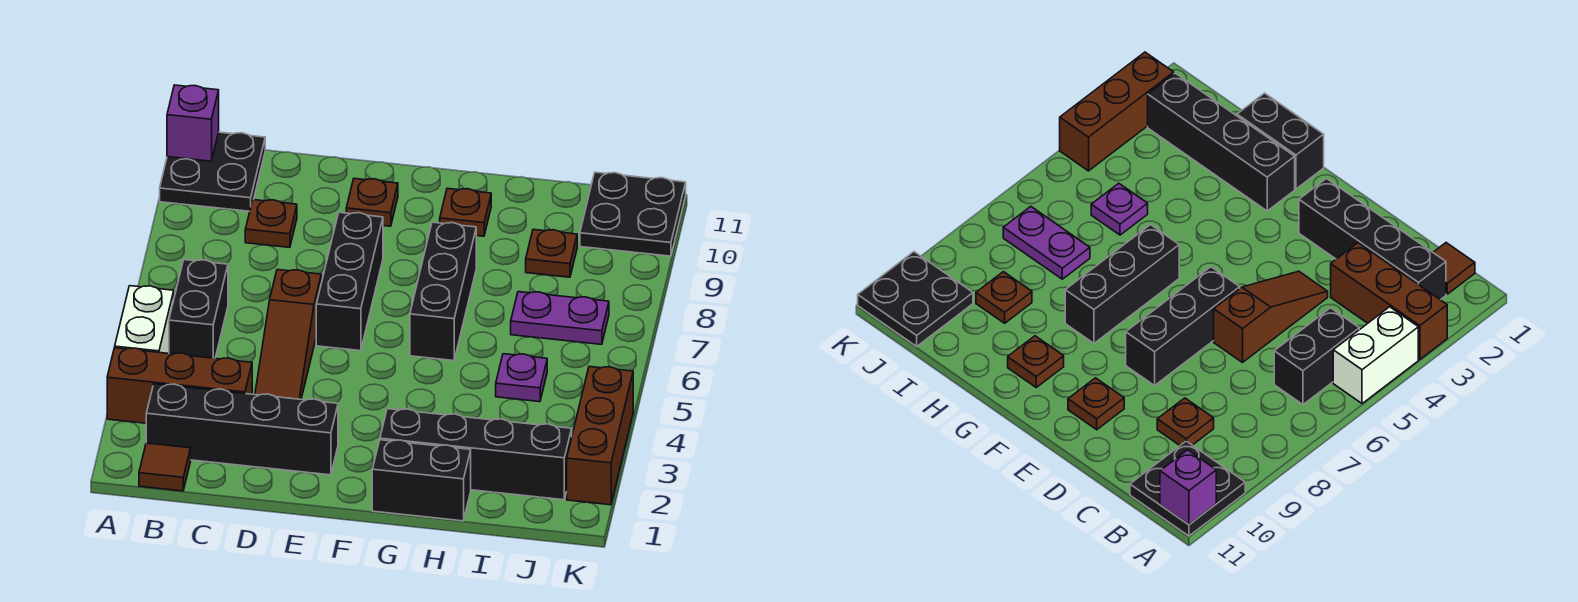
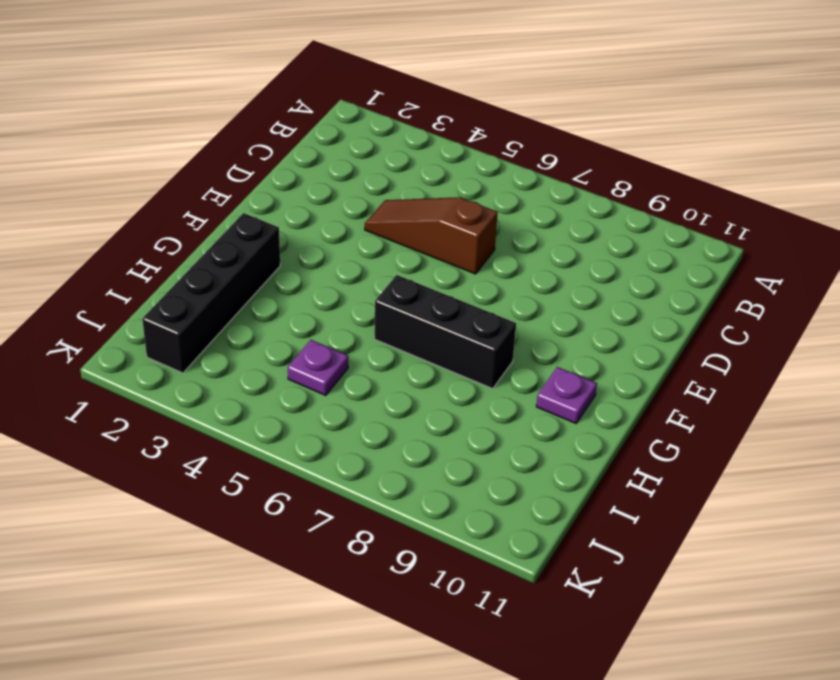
purple 1x1 plate [536,367,597,423] -> brown 1x1 plate [440,188,491,236]
none -> brown 1x3 brick [107,348,252,423]
none -> white 1x2 brick [115,286,174,353]
none -> black 2x2 plate [160,132,265,211]

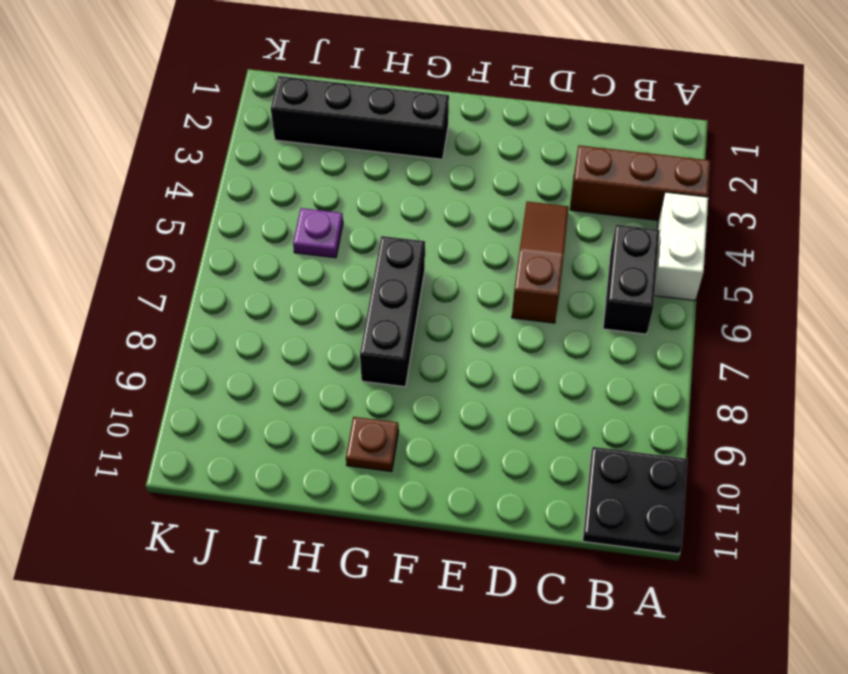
none -> brown 1x1 tile [139,443,191,491]
none -> black 1x4 brick [146,384,338,475]
none -> brown 1x1 plate [245,200,297,248]

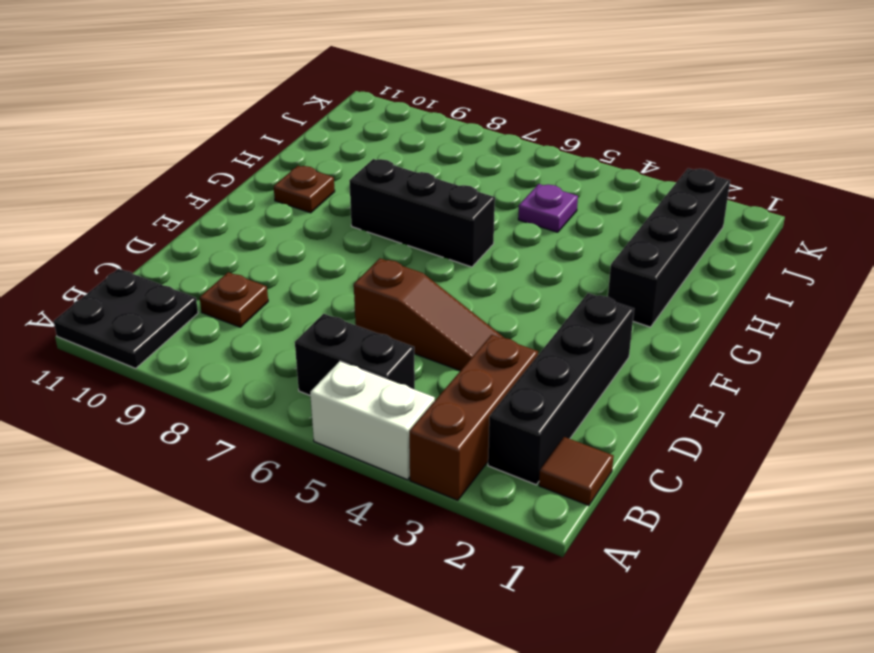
none -> black 1x3 brick [316,212,383,351]
none -> brown 1x1 plate [346,179,398,226]
none -> black 1x2 brick [372,440,471,521]

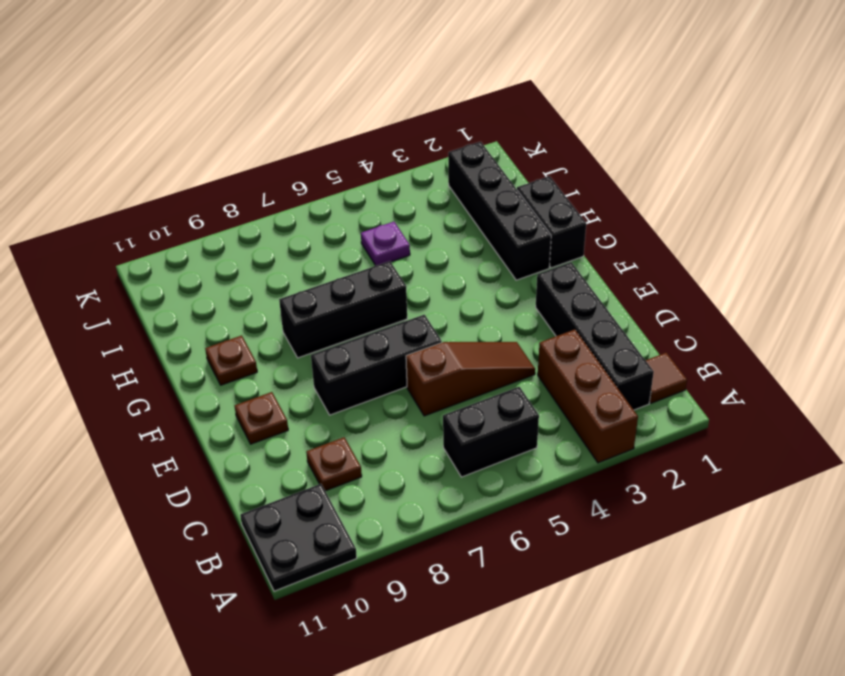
none -> white 1x2 brick [115,286,174,353]
none -> purple 1x2 plate [511,292,609,344]
none -> brown 1x1 plate [526,229,577,277]

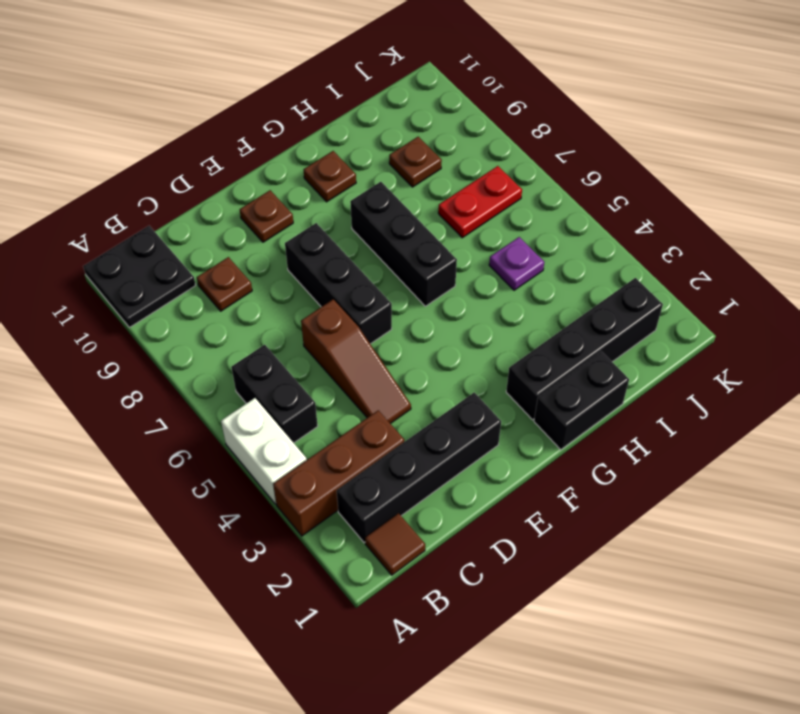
red 1x2 plate [438,166,522,238] -> purple 1x2 plate [511,292,609,344]
none -> black 2x2 plate [580,172,686,256]
none -> brown 1x3 brick [567,367,633,505]
none -> purple 1x1 brick [167,85,219,161]

